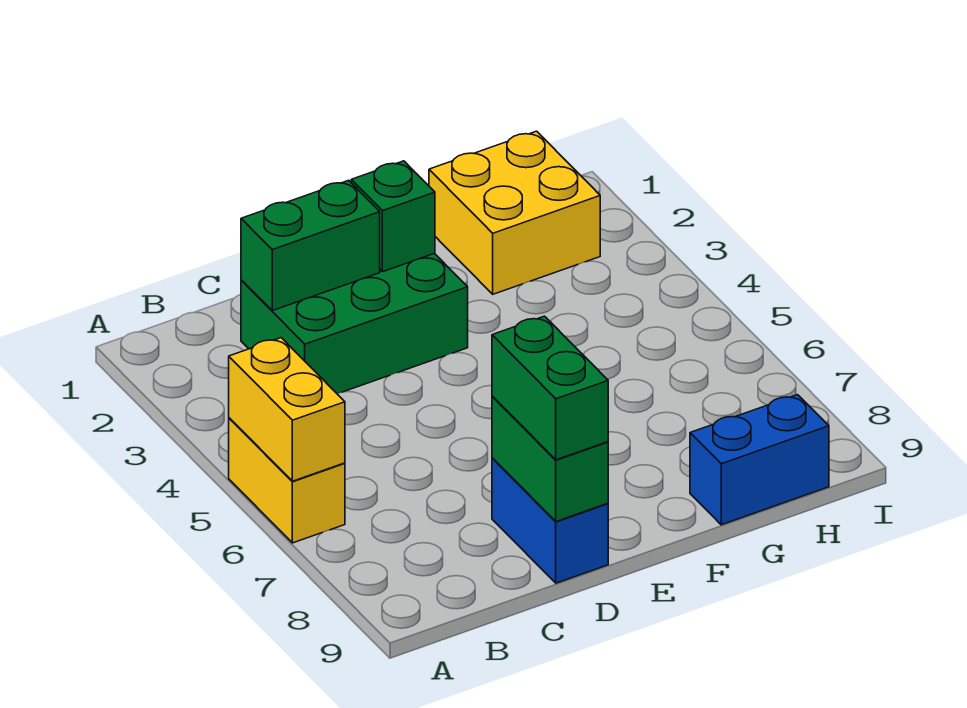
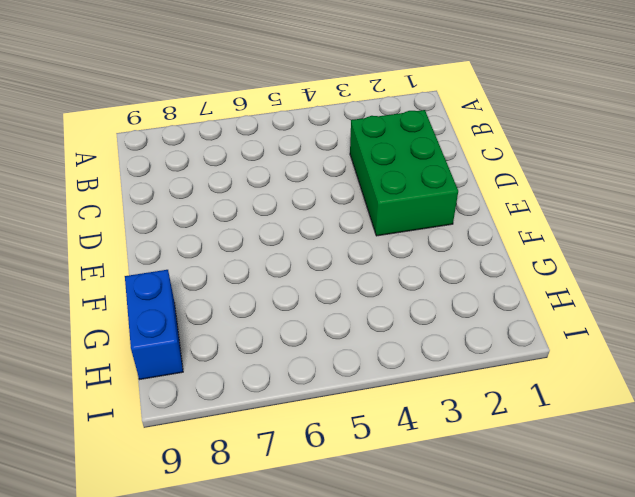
none -> yellow 1x2 brick [229,418,345,543]
none -> blue 1x2 brick [492,458,608,583]

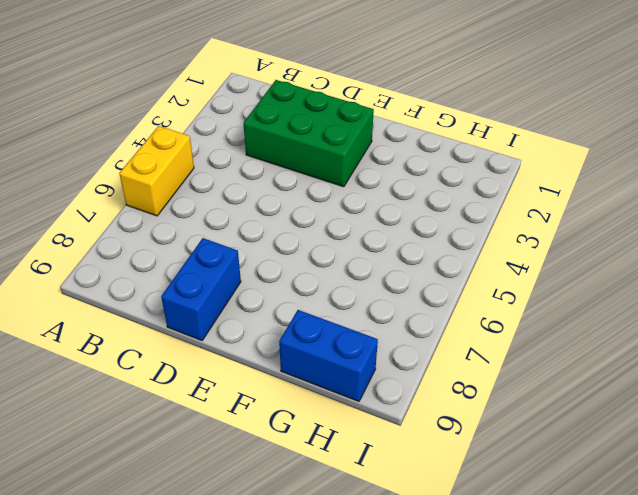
none -> yellow 2x2 brick [429,131,600,294]
none -> yellow 1x2 brick [229,338,345,481]

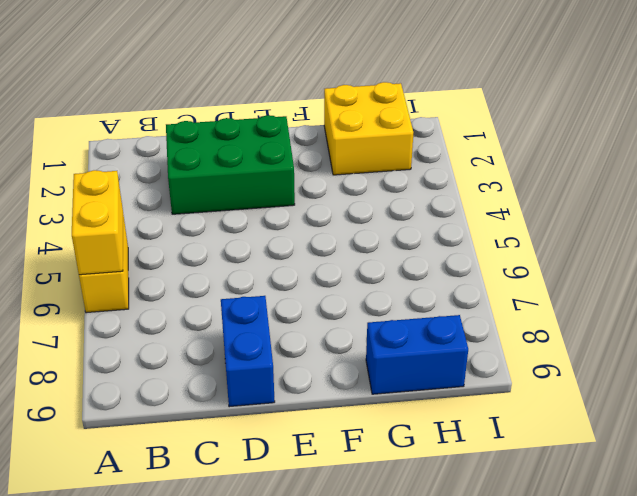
none -> green 1x2 brick [241,180,380,311]
none -> green 1x2 brick [492,396,608,521]

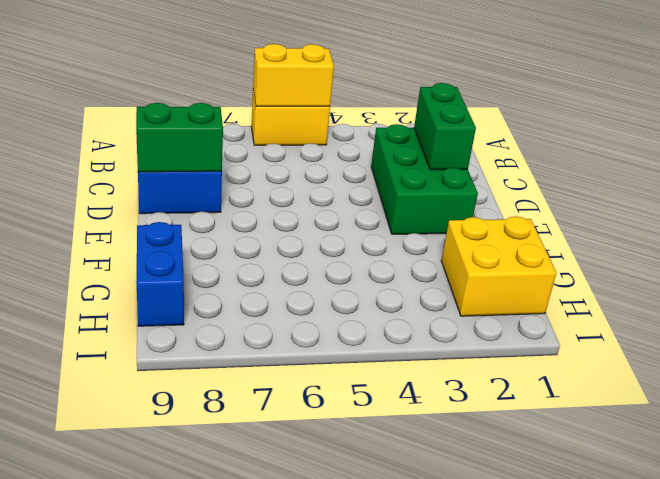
none -> green 1x1 brick [351,161,435,272]
none -> green 1x2 brick [492,316,608,460]

